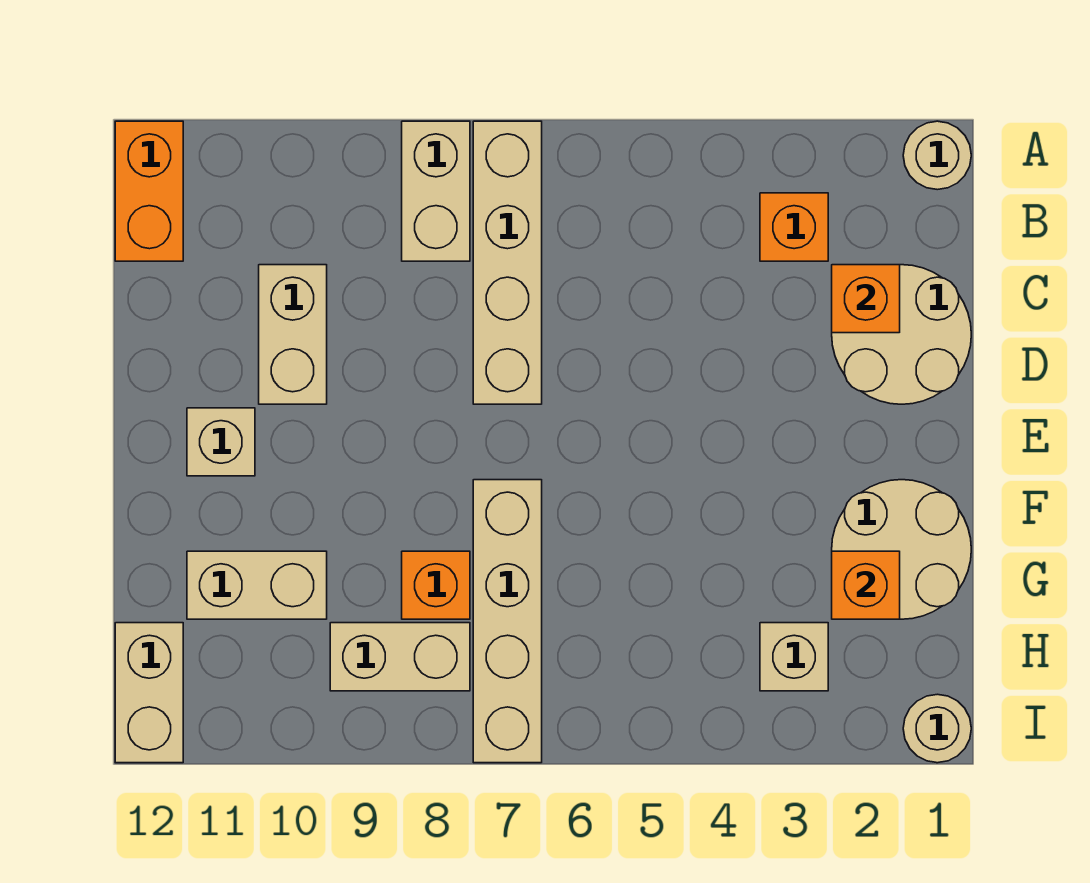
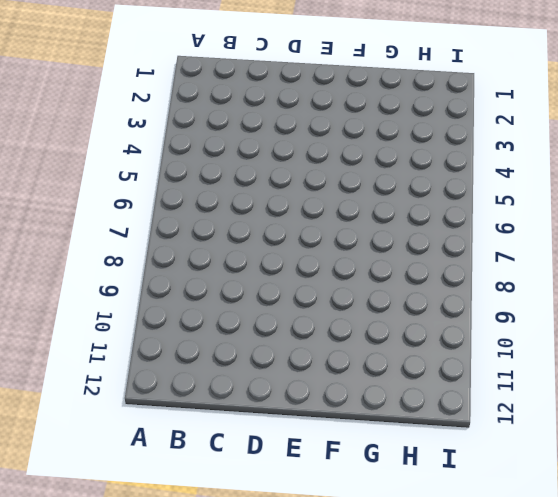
none -> tan 1x1 round brick [903,121,971,190]
none -> tan 1x4 brick [473,121,542,404]
none -> tan 1x2 brick [402,121,470,261]

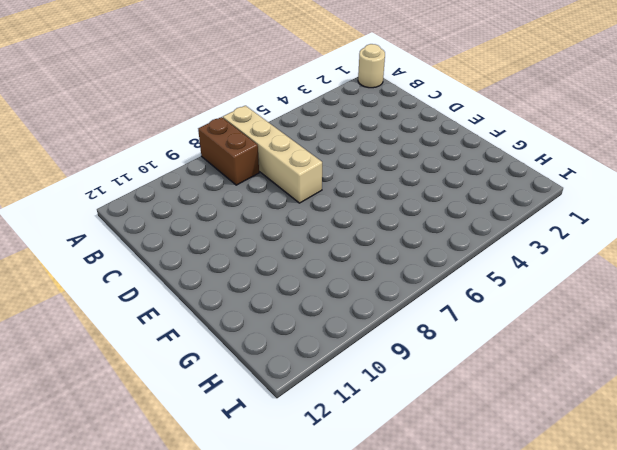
brown 1x2 brick [198,117,259,185] -> tan 1x2 brick [402,121,470,261]
none -> orange 1x2 brick [115,121,183,261]
none -> orange 1x1 brick [760,193,828,261]
none -> tan 2x2 round brick [832,265,971,404]

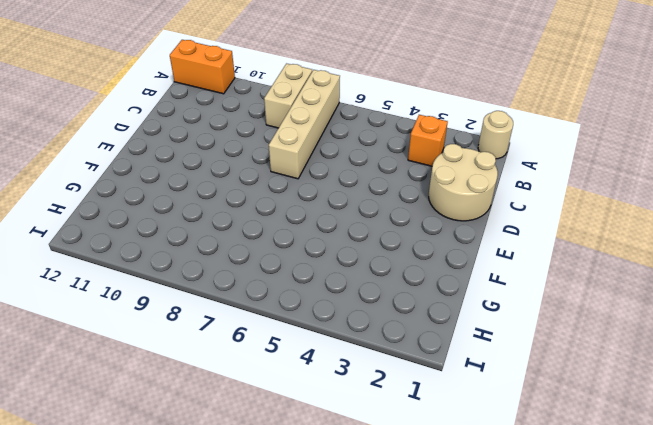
orange 1x2 brick [170,40,235,94] -> orange 1x2 brick turned to [115,121,183,261]
none -> tan 1x2 brick [259,265,327,404]
none -> tan 1x1 brick [187,408,255,476]
none -> tan 2x2 round brick [832,480,971,619]

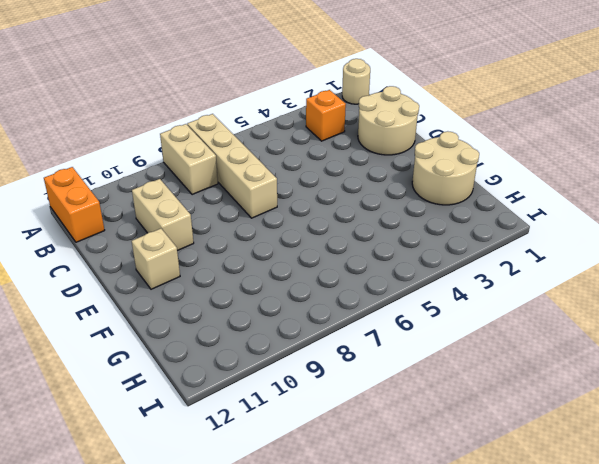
none -> tan 1x4 brick [473,480,542,763]
none -> orange 1x1 brick [402,551,470,619]
none -> tan 1x2 brick [187,551,327,619]

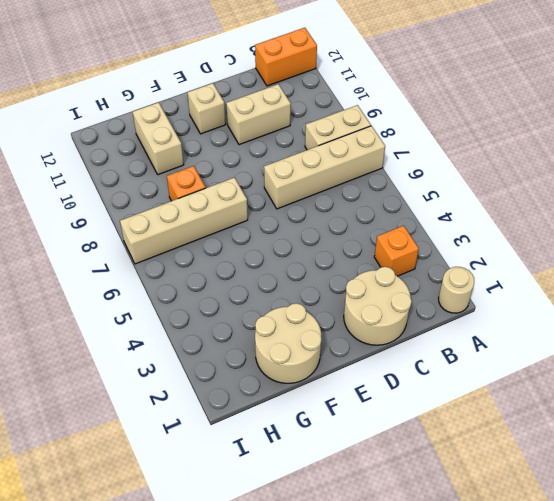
none -> tan 1x1 brick [760,623,828,691]
none -> tan 1x2 brick [330,623,470,691]
none -> tan 1x2 brick [115,623,183,763]

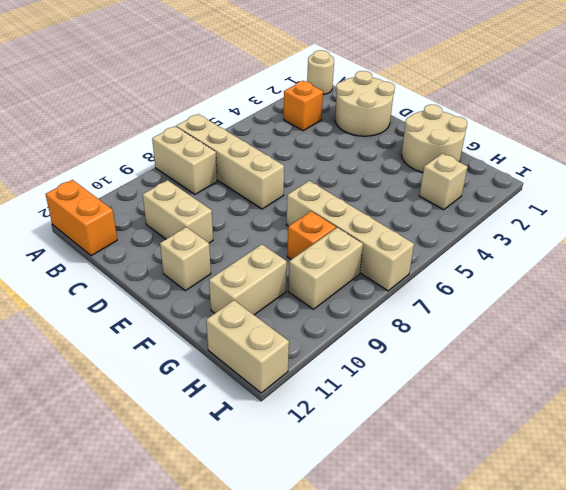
none -> tan 1x1 round brick [903,694,971,763]
none -> orange 1x1 brick [832,265,900,333]
none -> orange 1x1 brick [832,551,900,619]

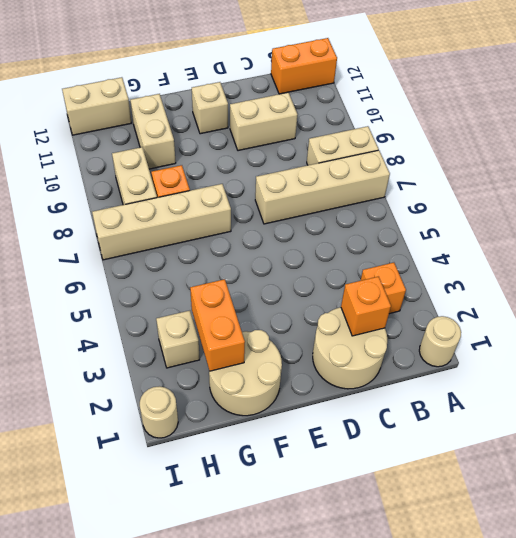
orange 1x2 brick [190,279,245,371] -> orange 1x1 brick [832,551,900,619]

